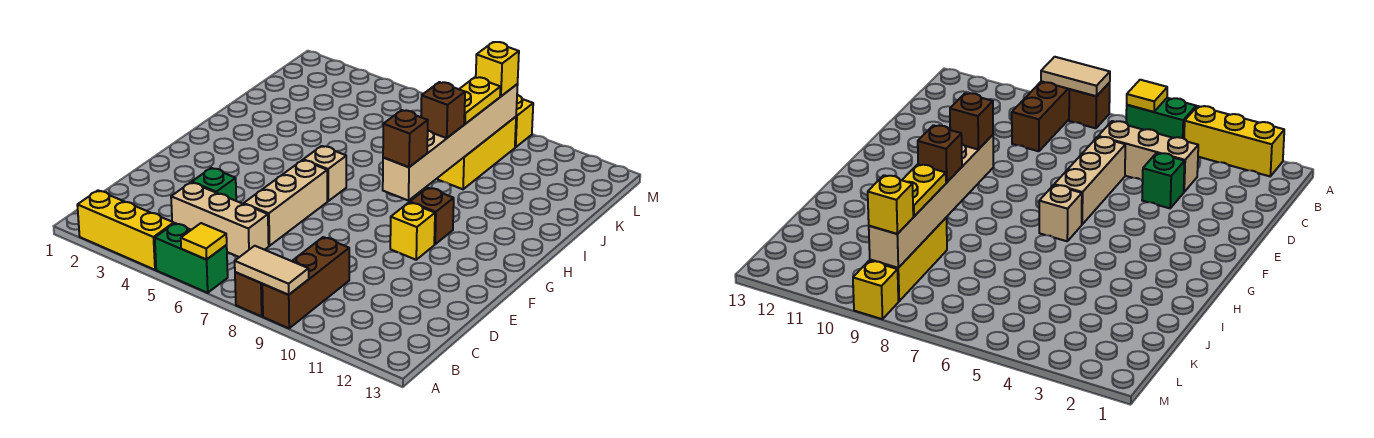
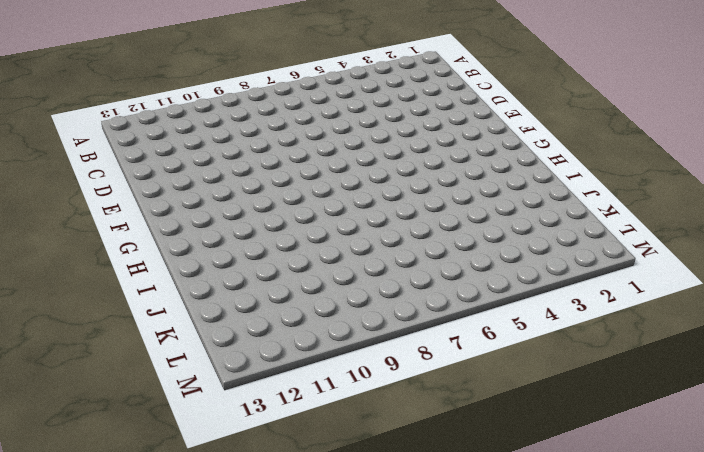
none -> yellow 1x3 brick [77,191,174,270]
none -> green 1x2 brick [155,223,228,293]
none -> brown 1x1 brick [235,272,263,316]

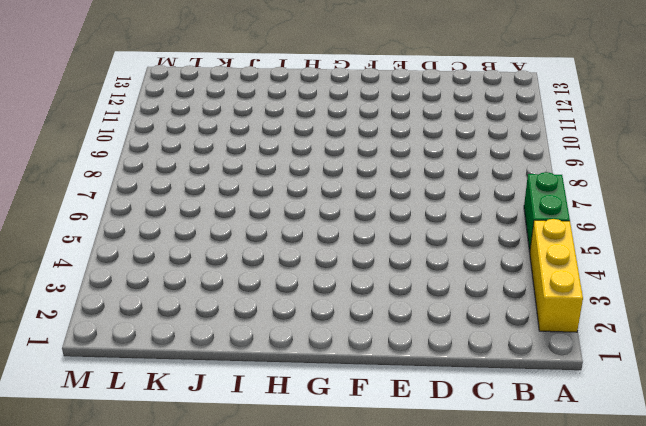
none -> brown 1x1 brick [235,272,263,316]
none -> brown 1x3 brick [262,237,349,328]
none -> tan 1x3 brick [171,182,269,257]

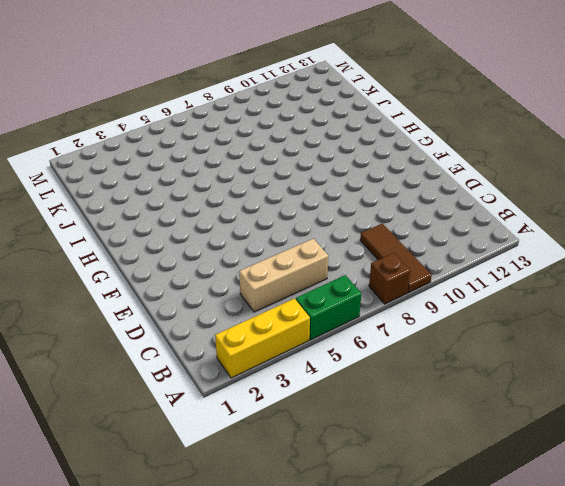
brown 1x3 tile [360,224,432,293] -> brown 1x3 brick [262,237,349,328]
none -> green 1x1 brick [192,168,236,201]
none -> tan 1x3 brick [244,160,327,246]
none -> yellow 1x1 brick [390,203,435,260]

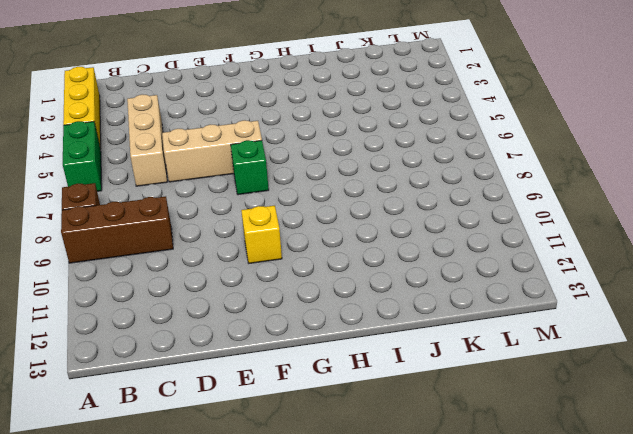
green 1x1 brick [231,140,269,195] -> green 1x1 brick moved to [192,168,236,201]
none -> tan 1x1 brick [303,146,346,201]
none -> brown 1x1 brick [410,188,454,244]
none -> yellow 1x3 brick [438,117,516,189]

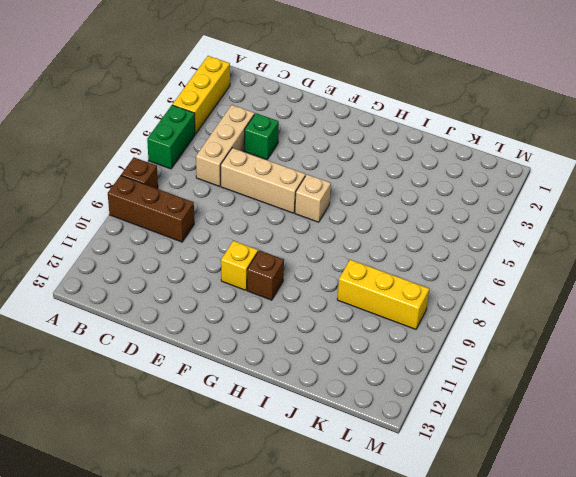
none -> yellow 1x1 brick [515,95,533,147]
none -> yellow 1x1 tile [181,223,227,260]
none -> tan 1x2 tile [235,246,309,295]

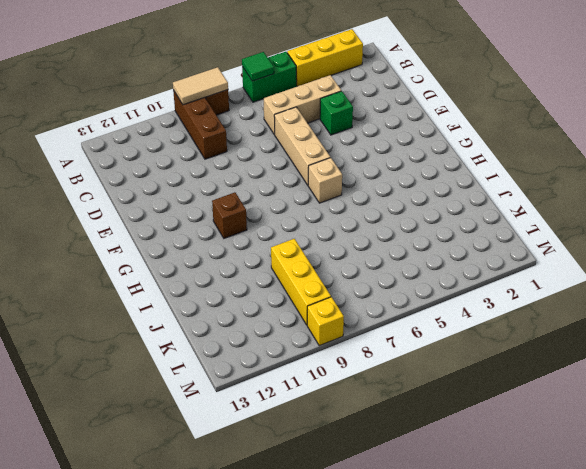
green 1x1 tile [242,52,274,81] -> yellow 1x1 tile [181,223,227,260]
none -> yellow 1x1 brick [390,203,435,260]
none -> tan 1x6 brick [383,84,518,201]
none -> brown 1x1 brick [383,110,428,167]

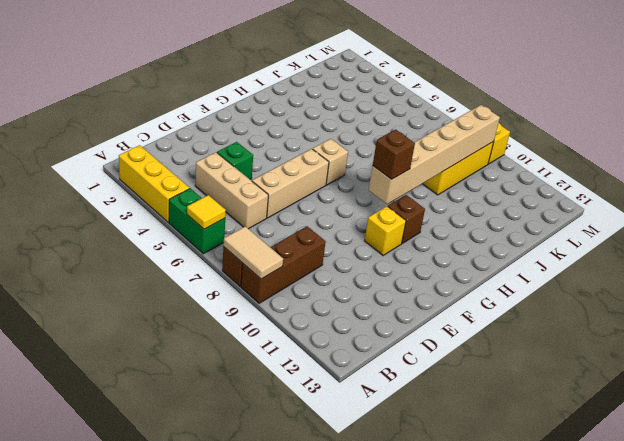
none -> brown 1x1 brick [421,82,465,138]
none -> yellow 1x2 plate [459,77,500,124]
none -> yellow 1x1 brick [476,42,519,96]

